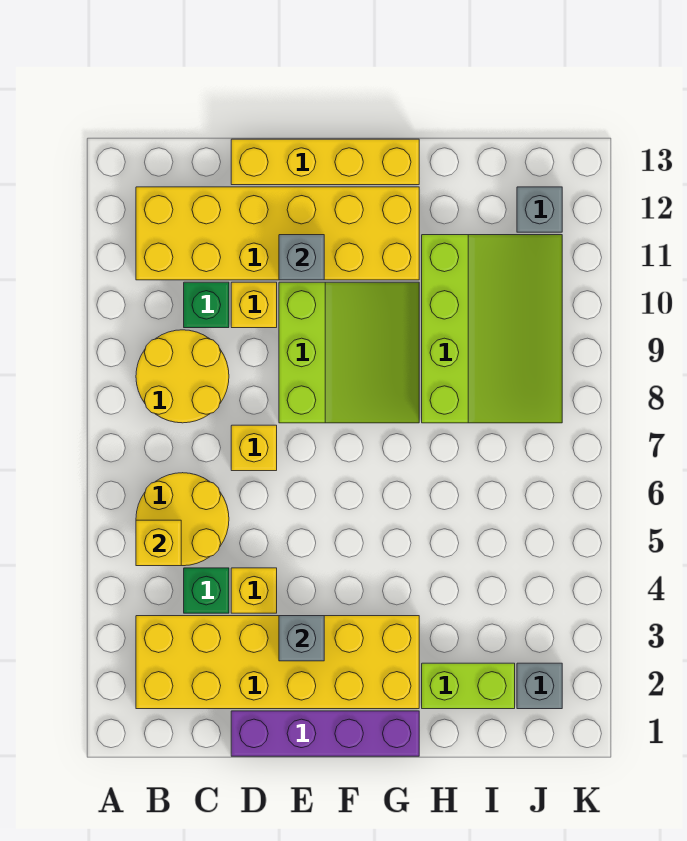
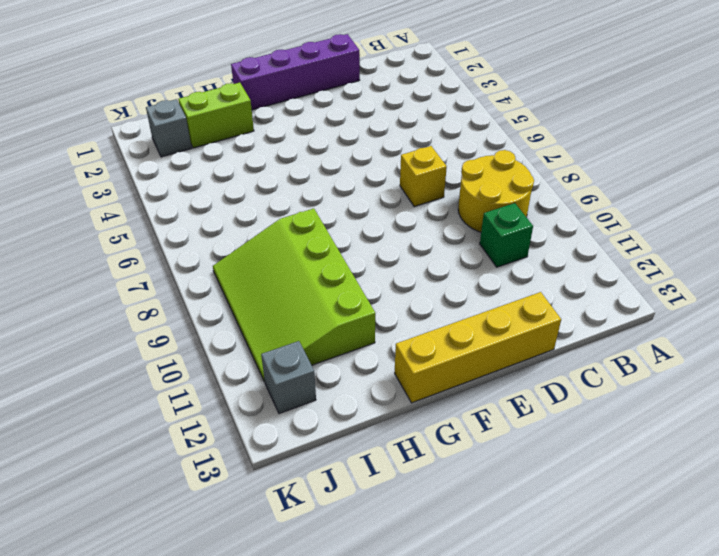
none -> yellow 2x6 brick [136,616,419,709]
none -> yellow 2x2 round brick [136,473,229,566]
none -> yellow 2x6 brick [136,187,419,280]

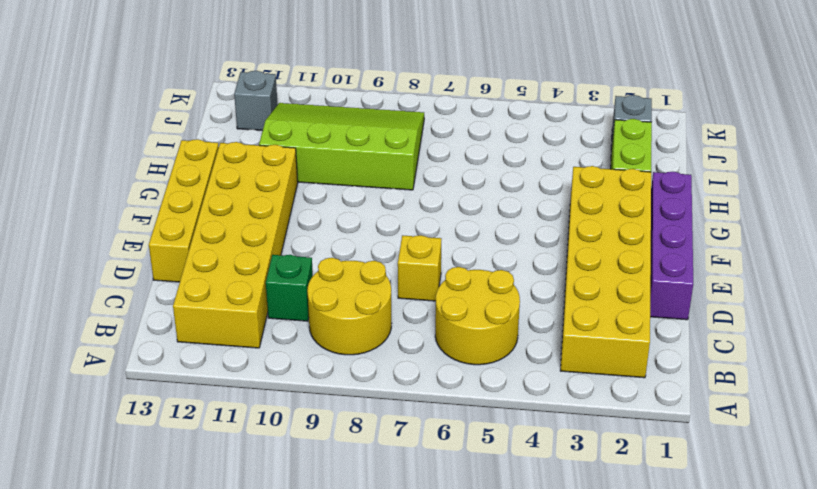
none -> green 1x1 brick [184,568,229,613]
none -> yellow 1x1 brick [231,568,277,613]
none -> yellow 1x1 brick [231,282,277,328]

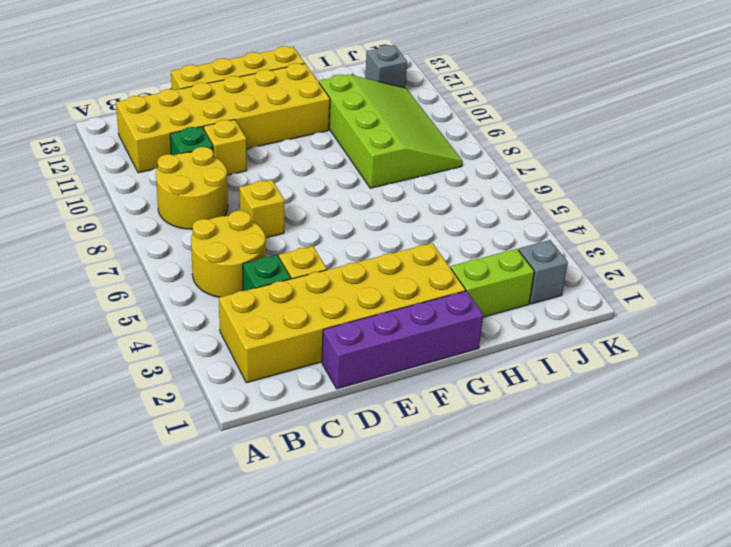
none -> lime 3x3 slope [279,282,419,423]
none -> yellow 1x1 brick [136,520,181,566]
none -> grey 1x1 brick [279,616,324,661]

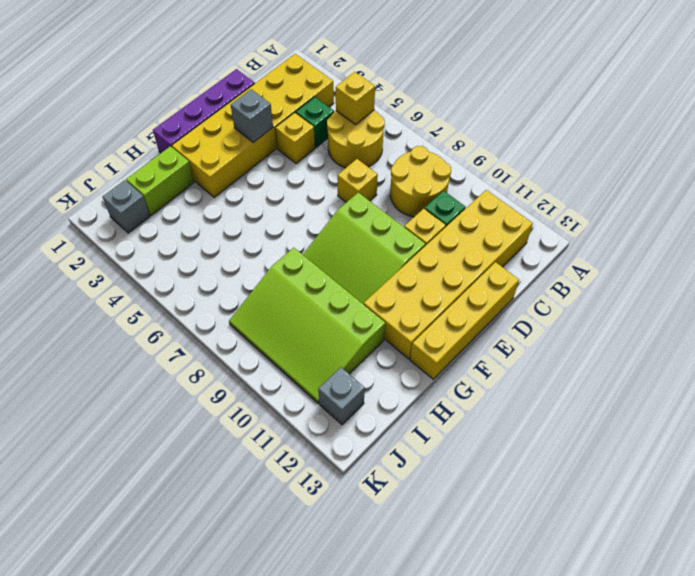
none -> grey 1x1 brick [279,235,324,280]

